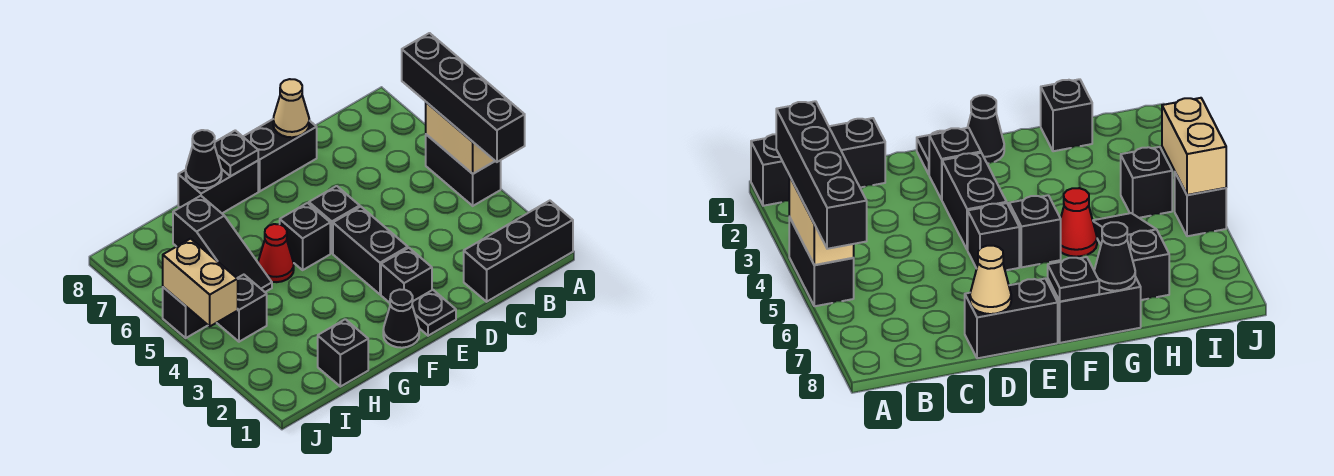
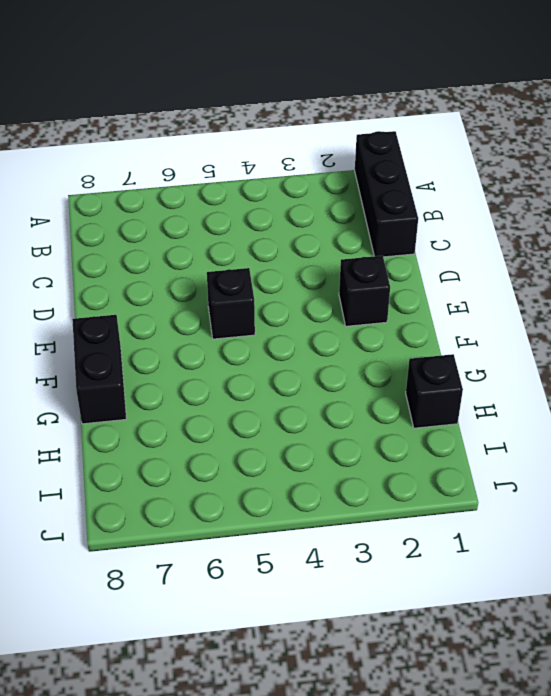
none -> black 1x2 brick [426,134,501,206]
none -> black 1x2 brick [243,119,317,191]
none -> black 1x1 plate [412,290,456,336]

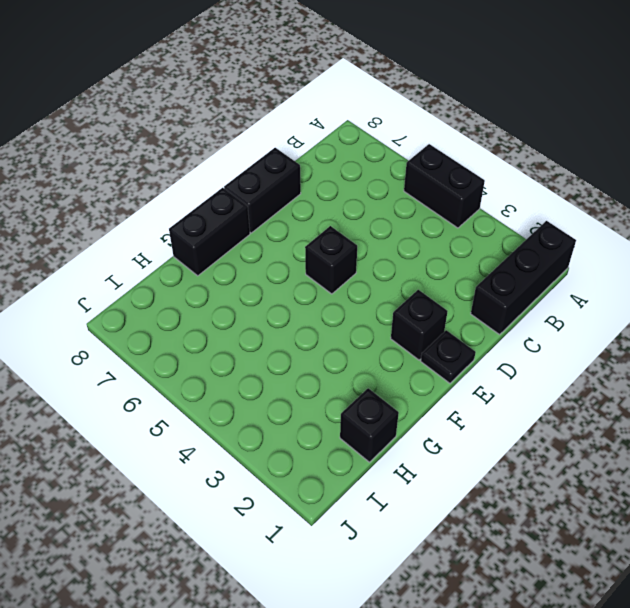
none -> black 1x2 brick [333,207,408,294]
none -> black 1x1 cone [383,289,419,348]
none -> black 1x1 brick [280,203,330,270]

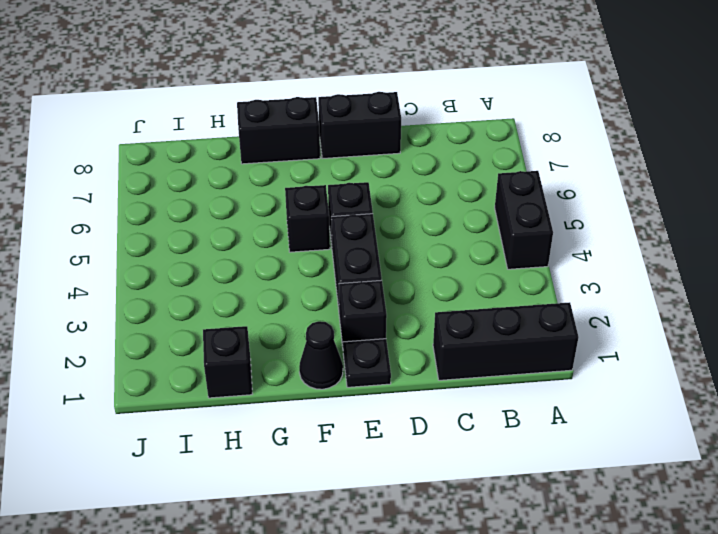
none -> red 1x1 cone [258,224,294,282]
none -> black 1x3 slope [173,196,272,292]
none -> black 1x1 brick [217,275,267,342]

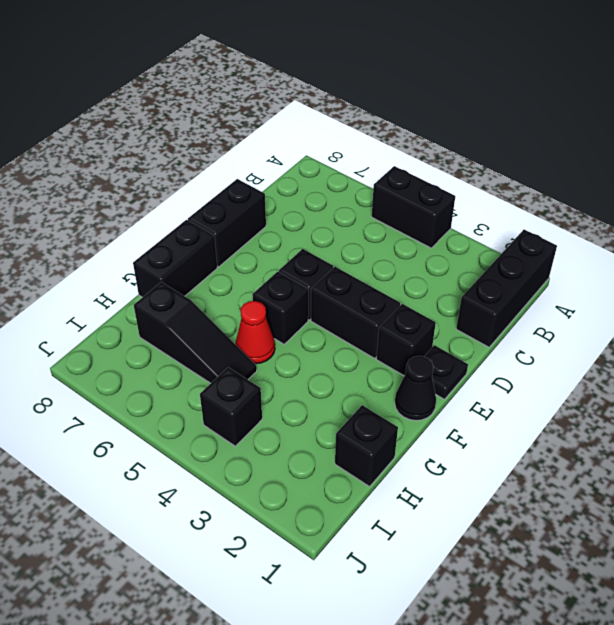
none -> black 1x1 brick [163,287,208,338]
none -> tan 1x2 brick [426,102,495,174]
none -> tan 1x1 cone [273,79,309,137]

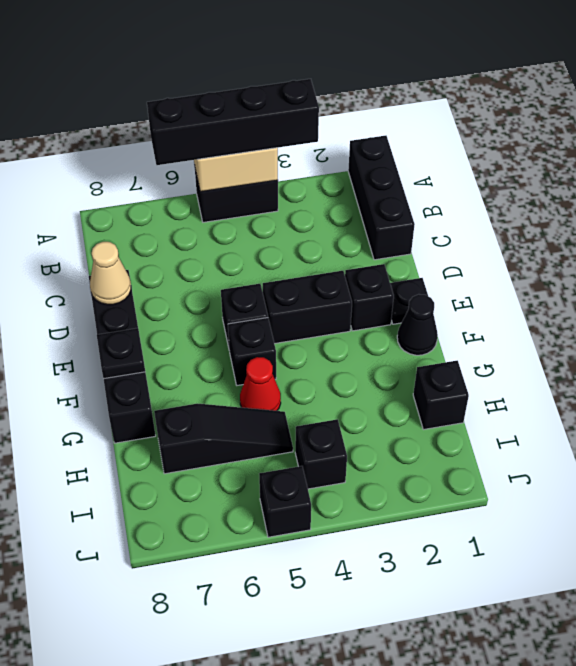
none -> black 1x1 cone [186,130,222,188]
none -> tan 1x2 brick [163,239,238,326]

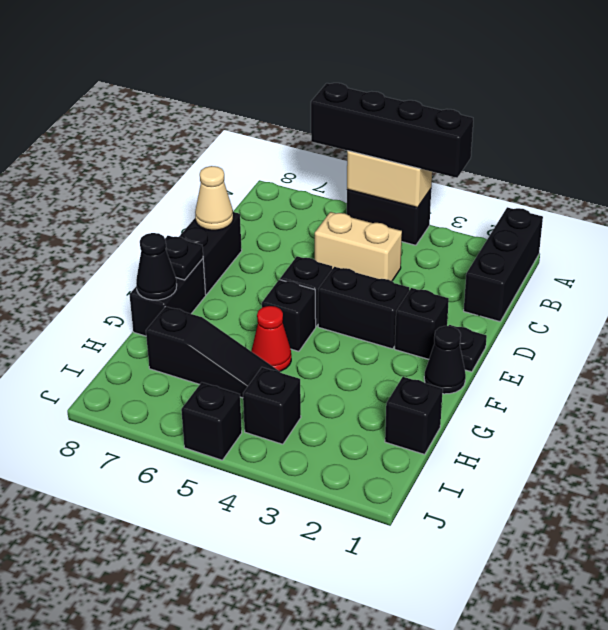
tan 1x2 brick [315,212,402,281] -> tan 1x2 brick moved to [163,239,238,326]

